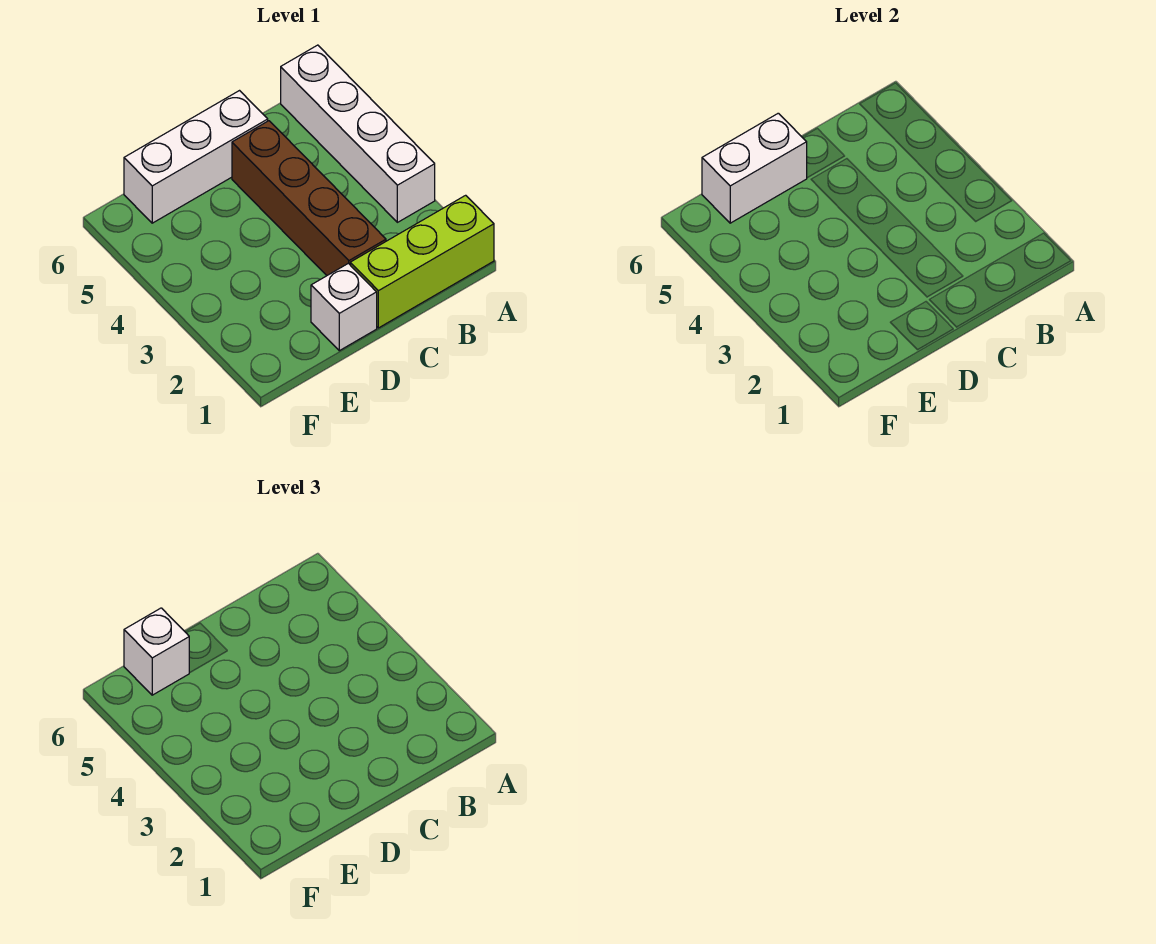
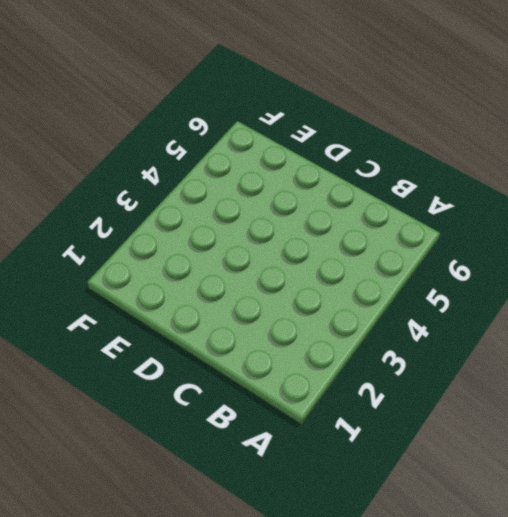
none -> lime 1x3 brick [350,195,494,328]
none -> white 1x4 brick [281,45,435,222]

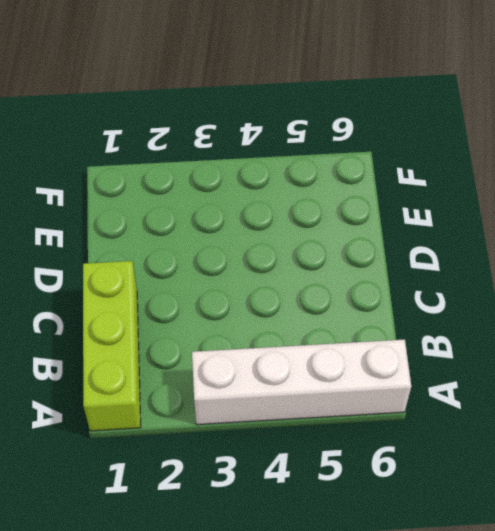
none -> brown 1x4 brick [232,121,386,275]
none -> white 1x3 brick [124,91,268,223]

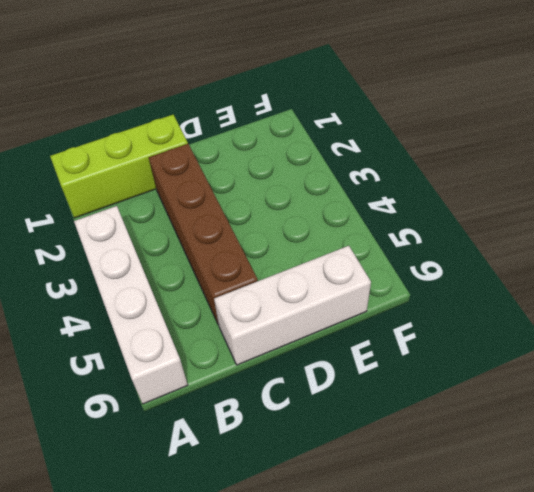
none -> white 1x1 brick [311,263,377,351]
none -> white 1x2 brick [702,113,807,223]

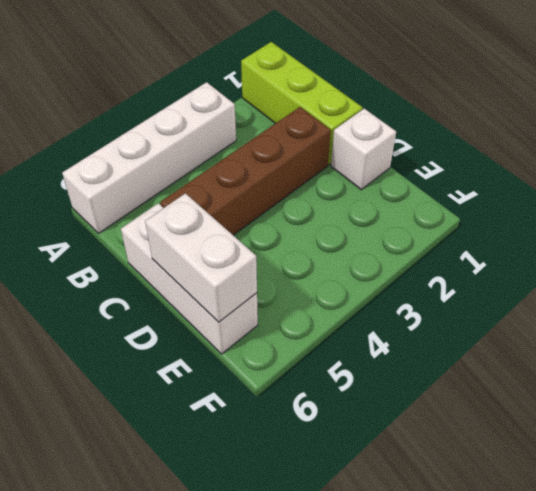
none -> white 1x1 brick [124,608,189,695]

